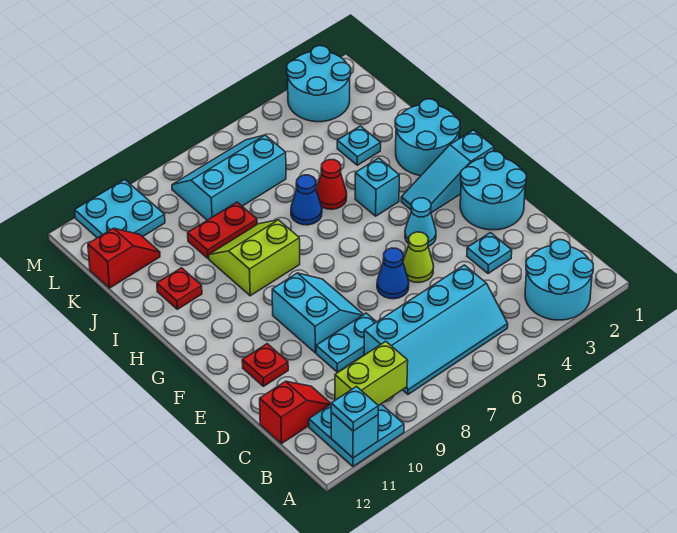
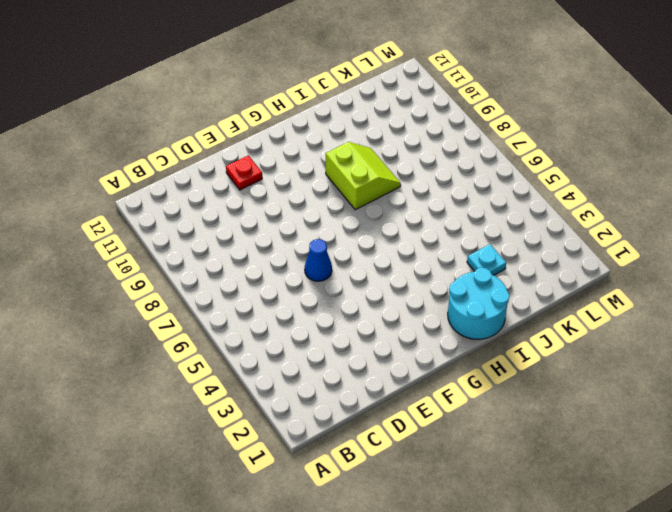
none -> cyan 2x2 round brick [525,240,593,320]
none -> cyan 2x2 plate [309,404,404,467]
none -> cyan 2x4 slope [364,265,508,394]

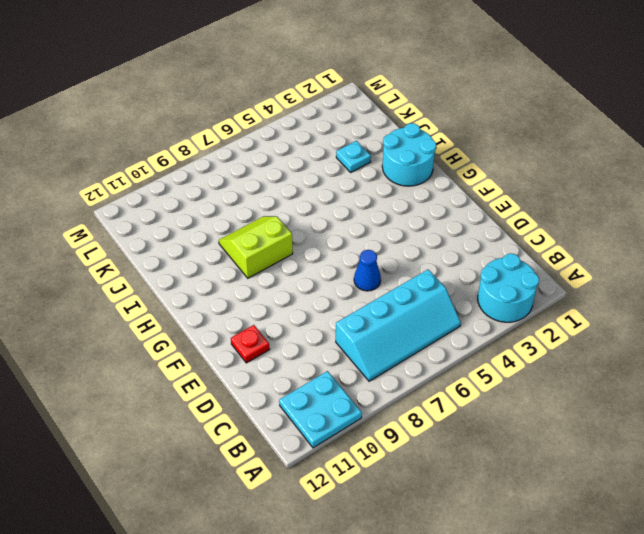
none -> red 1x2 slope [260,381,331,444]
none -> cyan 1x1 plate [467,233,512,274]
none -> cyan 1x2 plate [316,313,376,372]

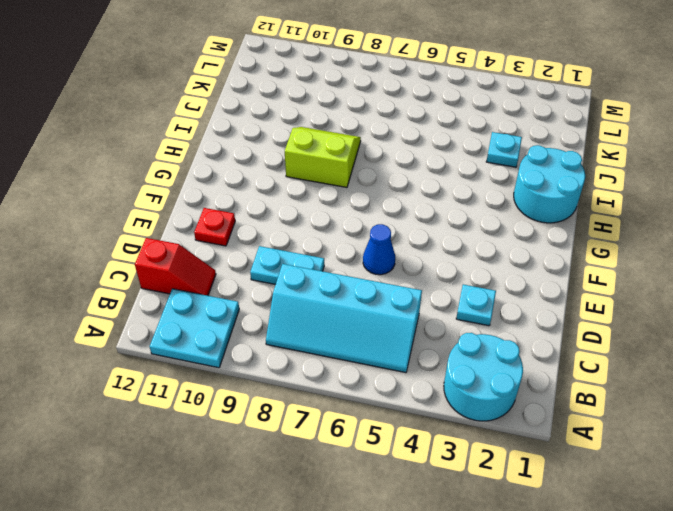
none -> cyan 2x2 round brick [460,151,526,230]
none -> lime 1x1 cone [403,232,434,282]
none -> cyan 2x2 slope [272,273,364,353]

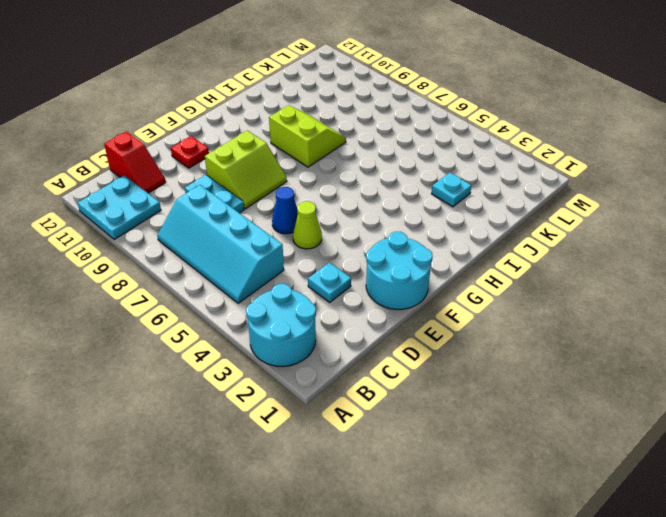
lime 2x2 slope [205,130,287,209] -> cyan 2x2 slope [272,273,364,353]
none -> cyan 1x1 cone [405,198,436,246]
none -> cyan 1x3 slope [401,130,494,213]
none -> cyan 2x2 round brick [395,99,460,176]

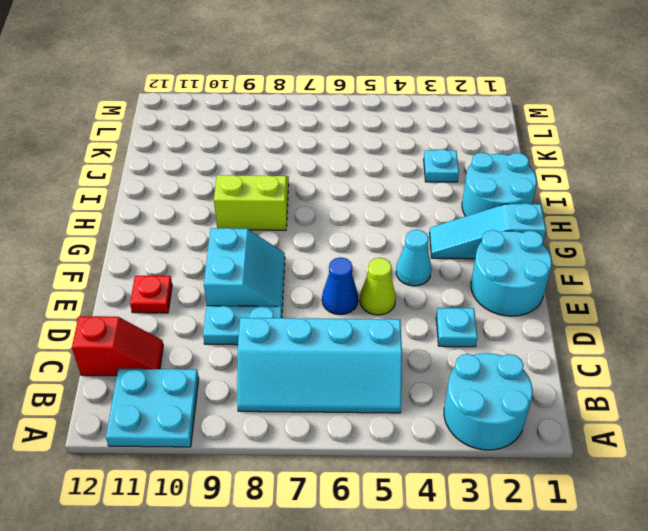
none -> cyan 1x1 brick [355,158,399,216]
none -> red 1x1 cone [316,160,347,209]
none -> blue 1x1 cone [291,175,322,225]

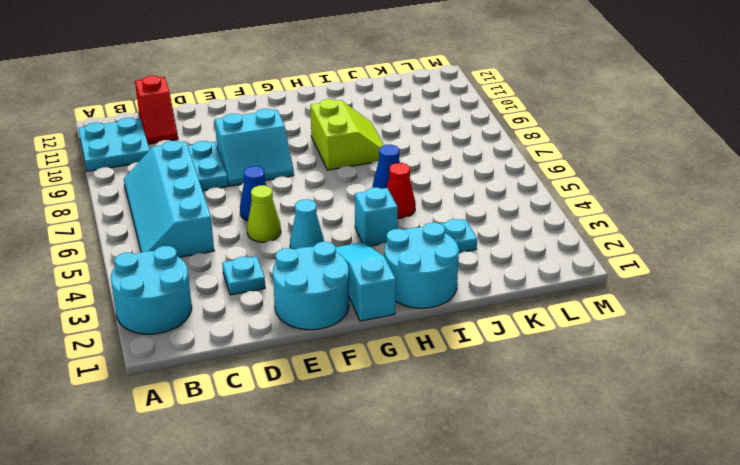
none -> red 1x1 plate [242,344,288,386]
none -> red 1x1 plate [157,268,202,309]
none -> red 1x2 plate [188,202,257,258]

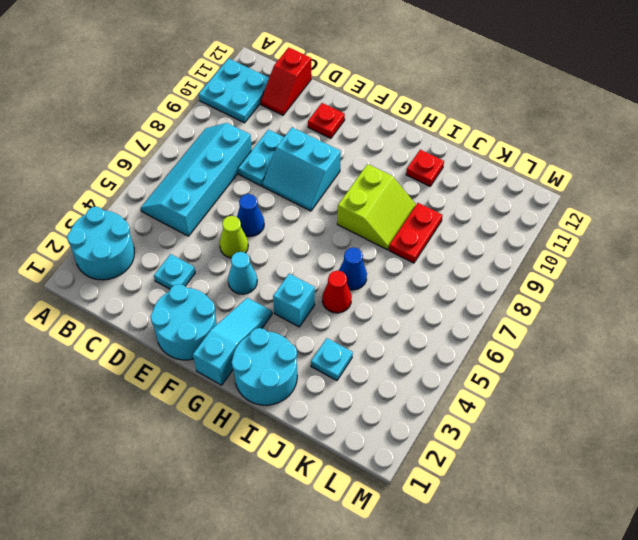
none -> cyan 2x3 slope [172,135,286,220]
none -> red 1x2 slope [88,228,160,288]
none -> cyan 2x2 round brick [287,46,351,122]

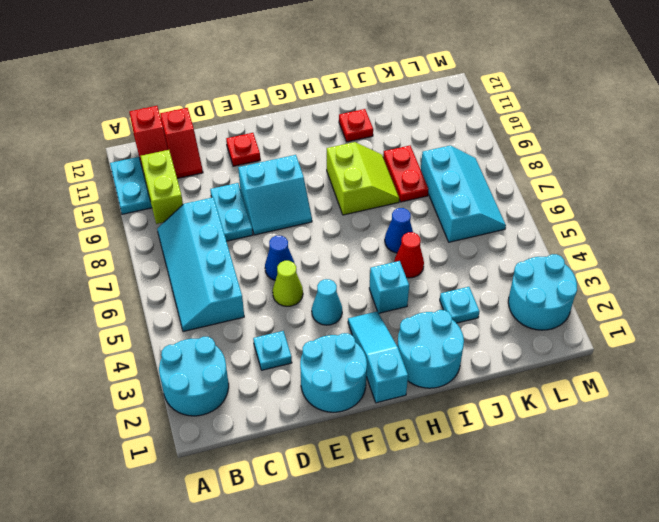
red 1x2 slope [129,106,168,169] -> red 1x2 slope moved to [88,228,160,288]
none -> cyan 2x2 plate [75,179,165,238]
none -> cyan 1x1 brick [331,412,378,458]
none -> cyan 1x1 plate [331,387,378,431]

